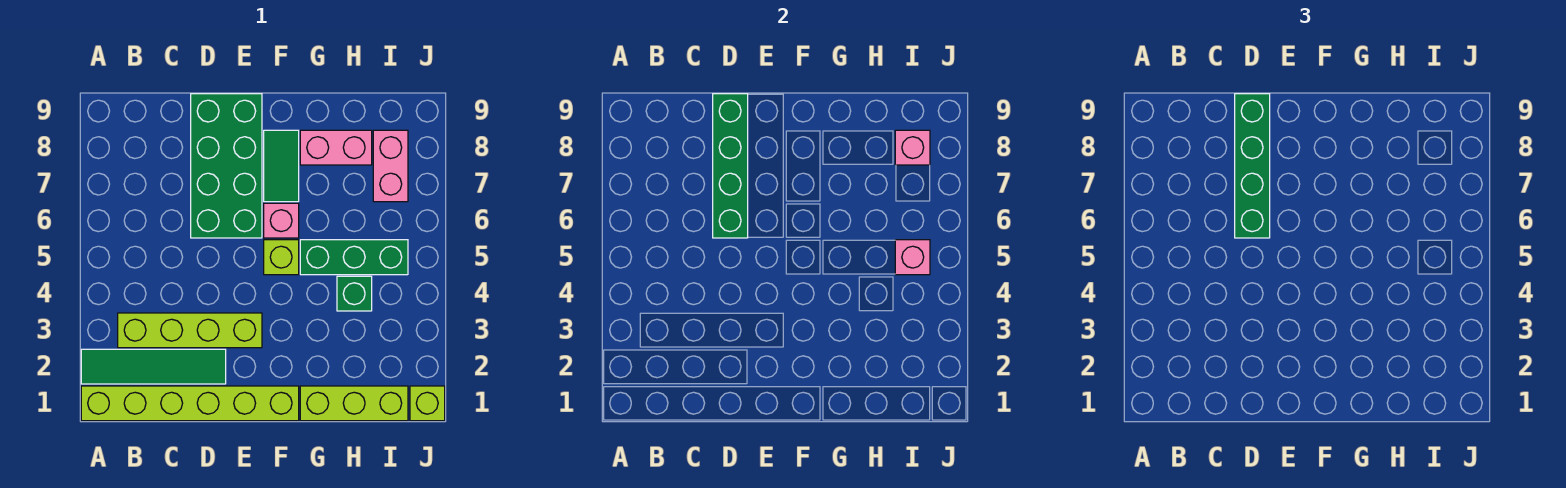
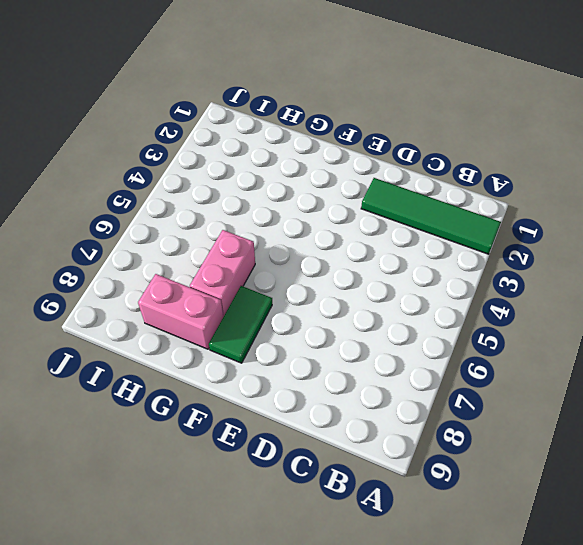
pink 1x2 brick [190,230,255,316] -> pink 1x2 brick moved to [373,130,408,202]
none -> lime 1x6 brick [81,386,299,421]
none -> lime 1x4 brick [118,313,262,348]
none -> green 2x4 brick [191,94,262,238]

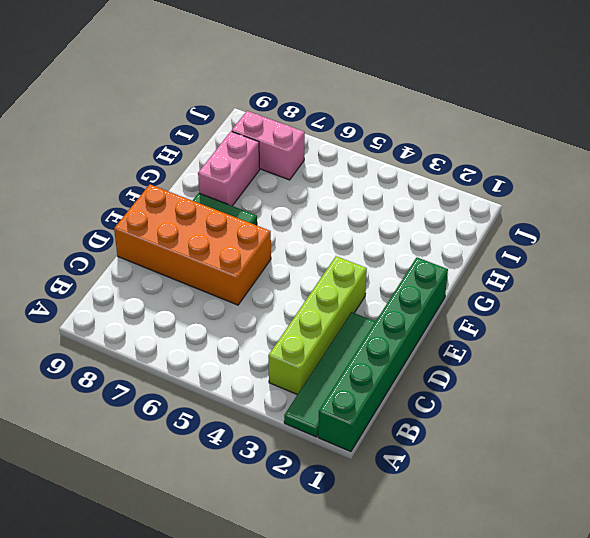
green 1x6 brick [318,258,448,452] -> lime 1x6 brick [81,386,299,421]
orange 2x4 brick [114,184,271,305] -> green 2x4 brick [191,94,262,238]
none -> lime 1x1 brick [264,240,299,275]
none -> pink 1x1 brick [264,203,299,238]
none -> lime 1x3 brick [300,386,408,421]

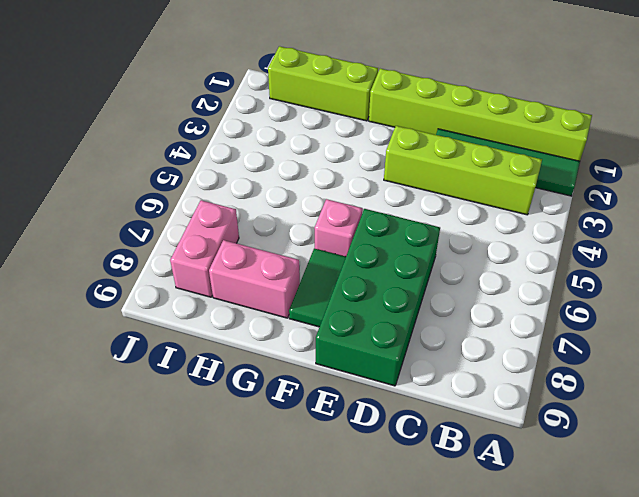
none -> lime 1x1 brick [264,240,299,275]
none -> green 1x3 brick [300,240,408,275]
none -> green 1x1 brick [337,276,372,311]

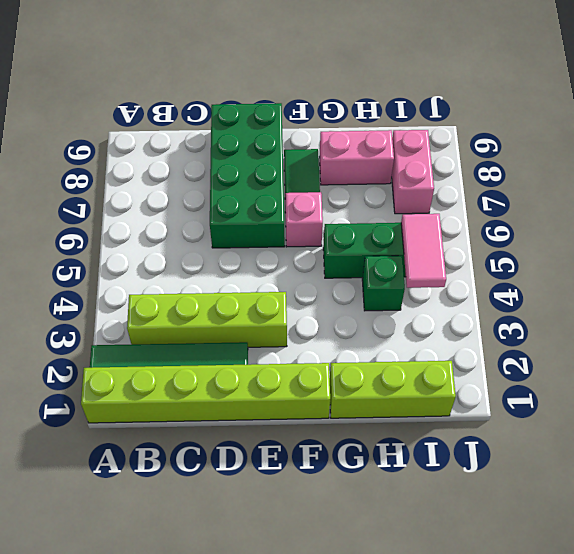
pink 1x2 tile [401,214,446,288] -> pink 1x1 brick [895,240,930,275]
none -> lime 1x1 brick [264,240,299,275]
none -> lime 1x1 brick [410,386,445,421]
none -> green 1x4 brick [713,94,748,238]

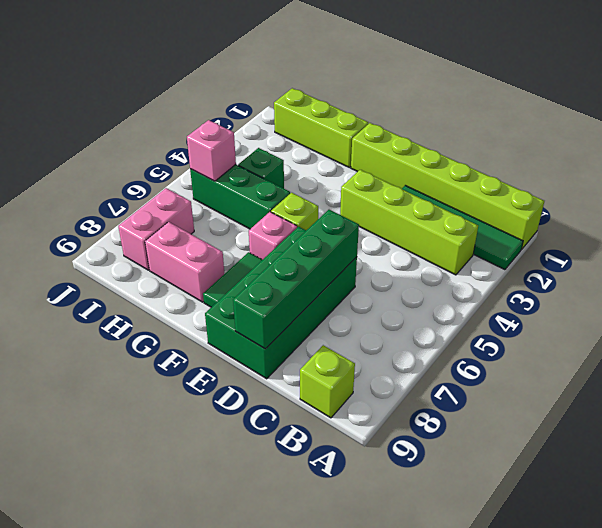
lime 1x1 brick [300,345,355,418] -> lime 1x1 brick moved to [410,386,445,421]
none -> pink 1x1 brick [895,130,930,165]
none -> green 1x4 brick [1235,94,1270,238]

